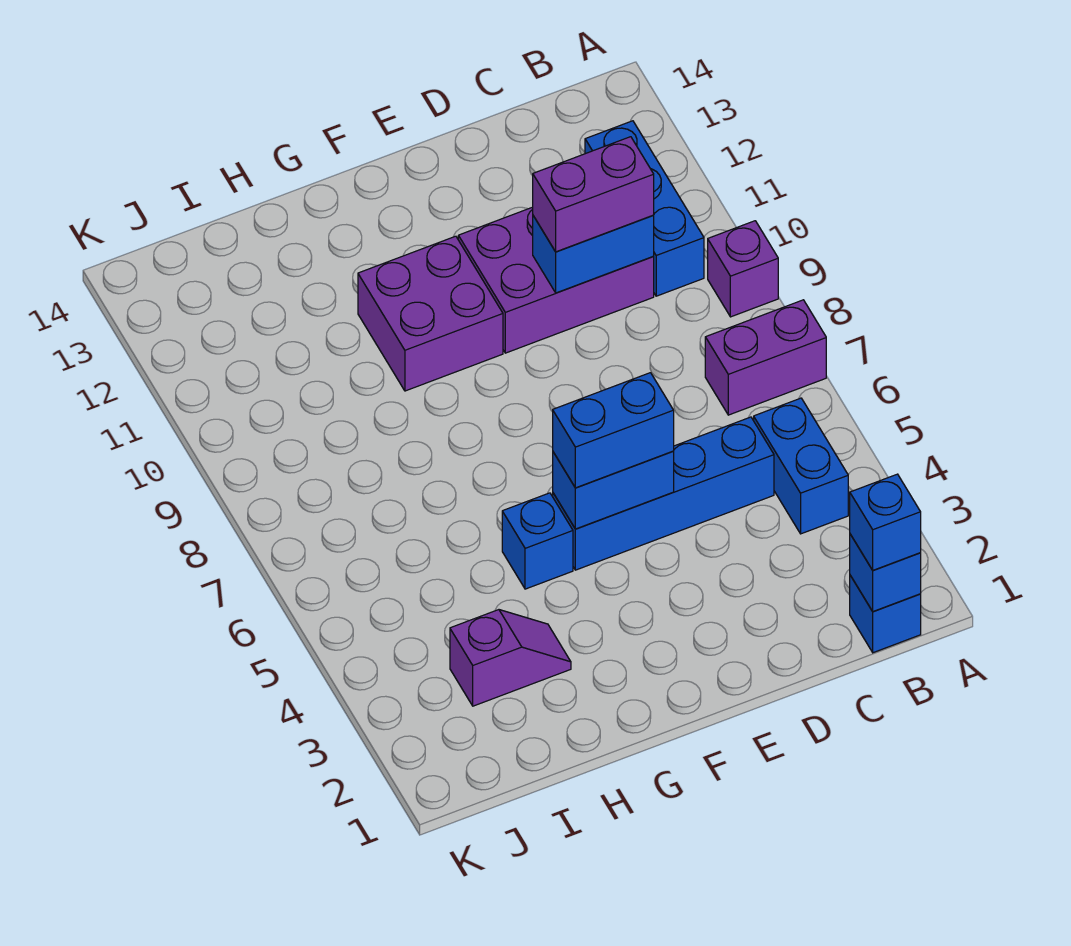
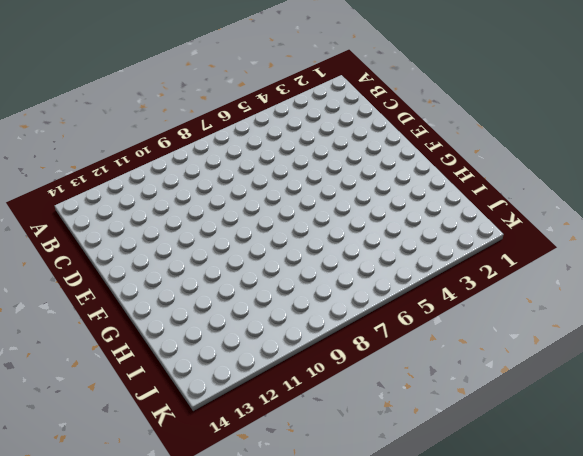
none -> purple 1x2 brick [705,300,826,415]
none -> purple 1x1 brick [708,221,778,317]
none -> blue 1x1 brick [850,575,921,653]

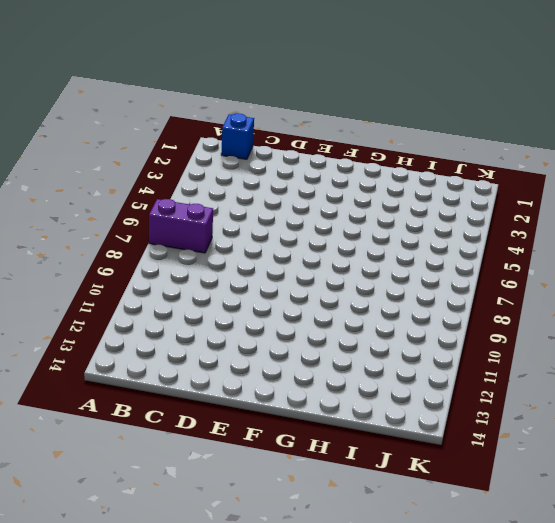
none -> purple 1x1 brick [708,221,778,317]
none -> blue 1x2 brick [754,398,848,534]
none -> blue 1x3 brick [585,121,704,296]

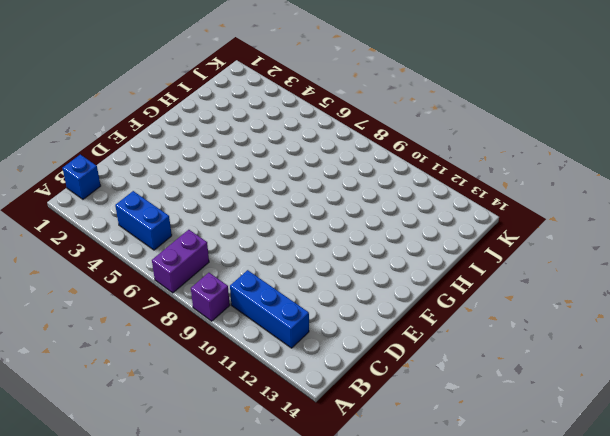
none -> blue 1x4 brick [553,417,774,570]
none -> purple 2x3 brick [458,207,654,353]
none -> purple 2x2 brick [358,236,503,391]

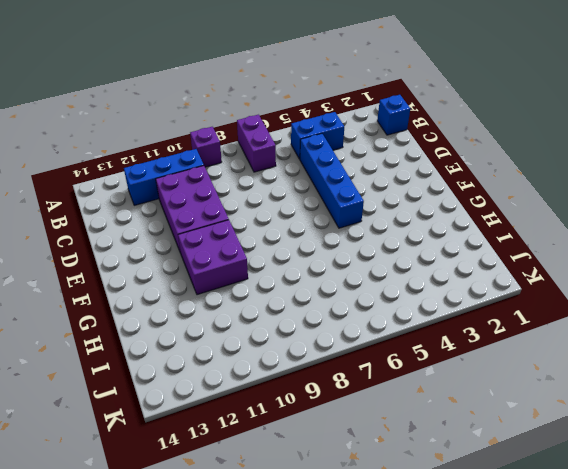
none -> blue 1x1 brick [502,493,573,589]
none -> purple 1x2 slope [450,610,571,706]
none -> blue 1x1 brick [850,534,921,611]

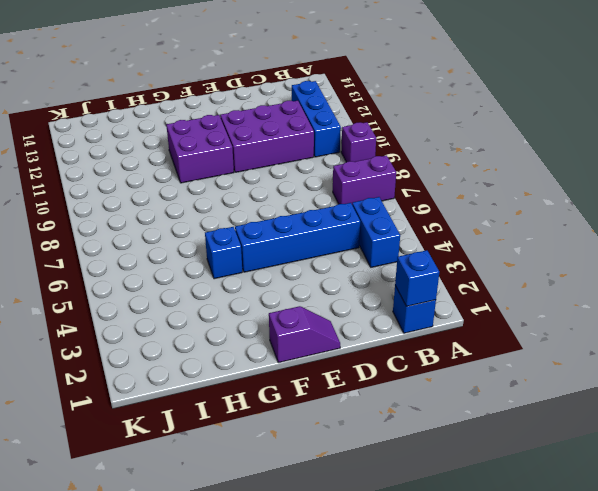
purple 1x2 slope [269,306,340,363] -> purple 1x2 slope moved to [450,610,571,706]
none -> blue 1x2 brick [533,215,654,293]
none -> blue 1x2 brick [553,451,674,529]
none -> blue 1x1 brick [850,474,921,570]

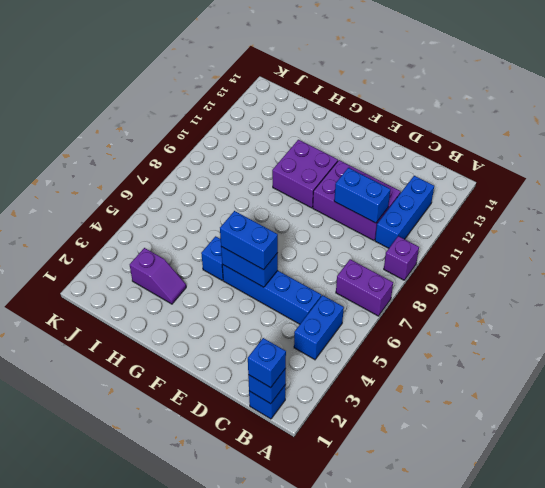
none -> purple 1x2 brick [533,137,654,252]

